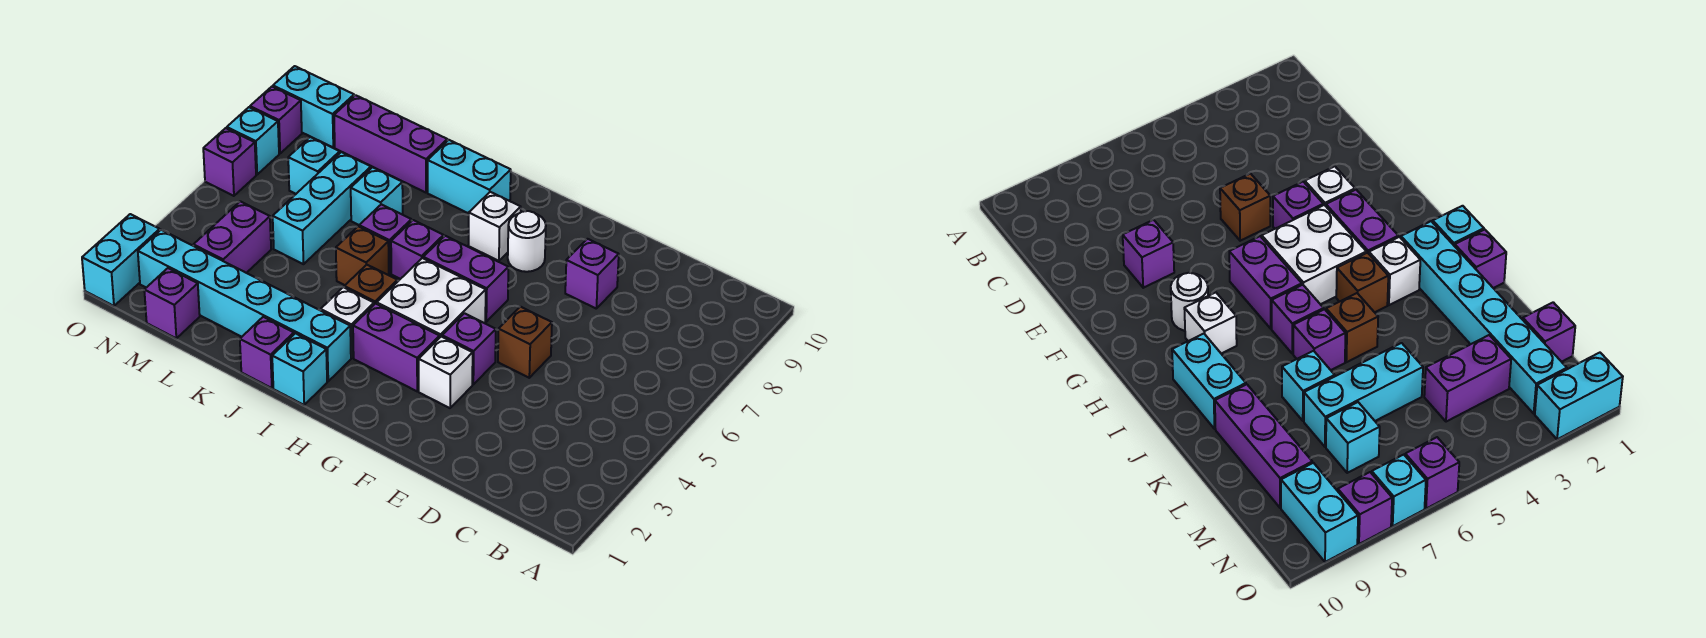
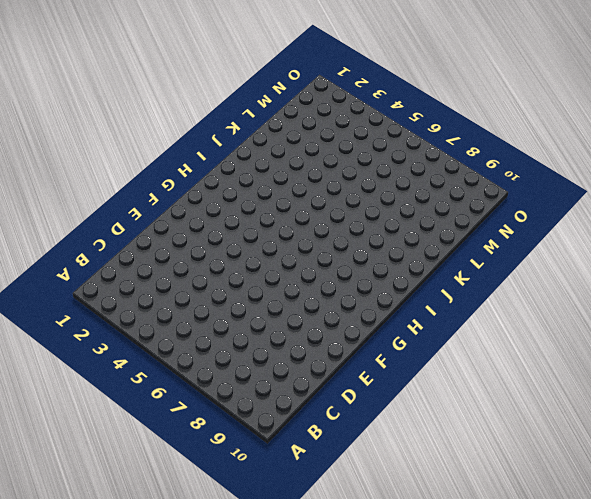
none -> brown 1x1 brick [498,307,552,378]
none -> purple 1x1 brick [565,239,619,308]
none -> white 1x1 brick [419,337,473,408]

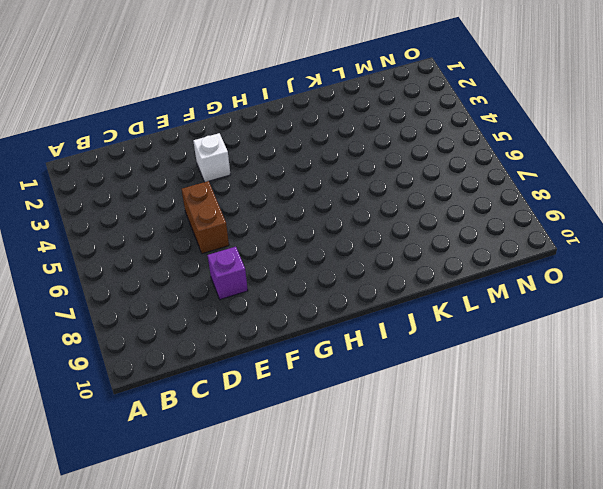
brown 1x2 brick [182,181,229,254] -> brown 1x1 brick [498,307,552,378]
none -> purple 1x1 brick [442,313,496,384]
none -> purple 1x2 brick [353,303,440,391]
none -> white 2x2 brick [377,258,486,337]

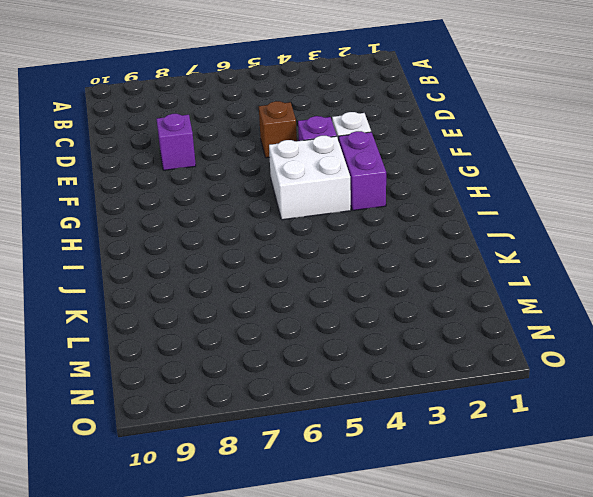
none -> purple 1x2 brick [423,236,508,322]
none -> white 1x1 round brick [508,211,546,272]
none -> white 1x1 brick [468,192,521,261]

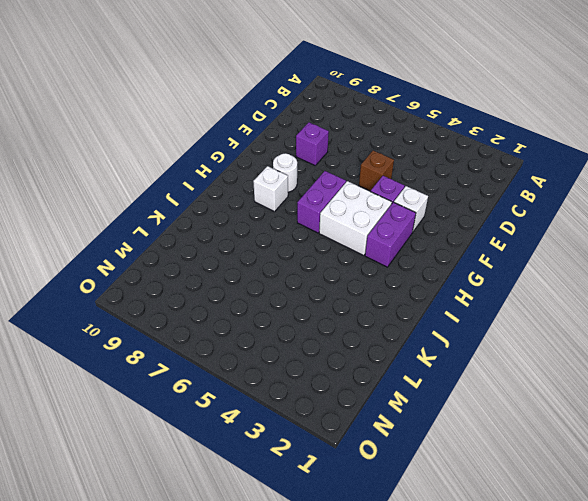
none -> cyan 1x1 brick [272,333,327,405]
none -> cyan 1x6 brick [138,230,351,381]
none -> white 1x1 brick [321,287,374,358]

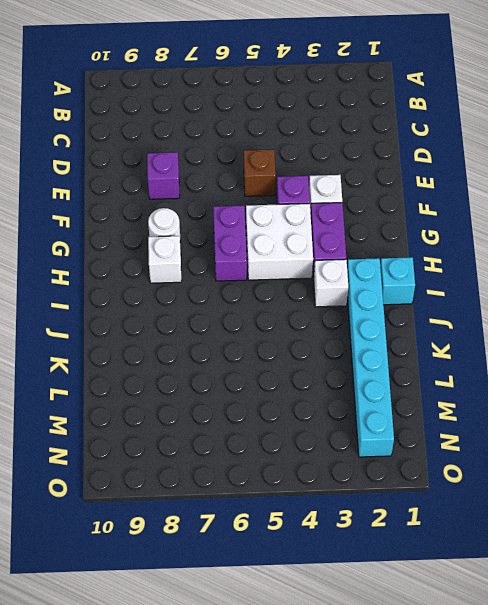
none -> brown 1x1 brick [344,265,397,304]
none -> purple 1x1 brick [391,220,444,279]
none -> cyan 1x2 brick [428,140,511,213]

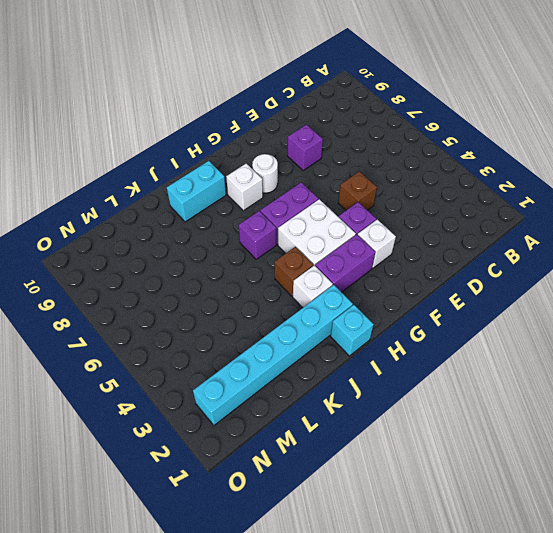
none -> purple 1x1 brick [240,317,294,388]
none -> brown 1x1 brick [336,226,389,285]
none -> purple 1x1 brick [359,204,411,274]

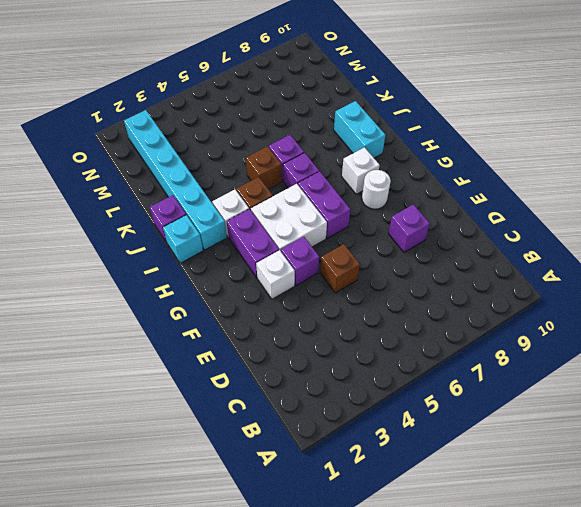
none -> cyan 1x1 brick [351,167,403,225]
none -> purple 1x3 brick [334,95,447,193]
none -> cyan 1x3 brick [273,152,371,264]

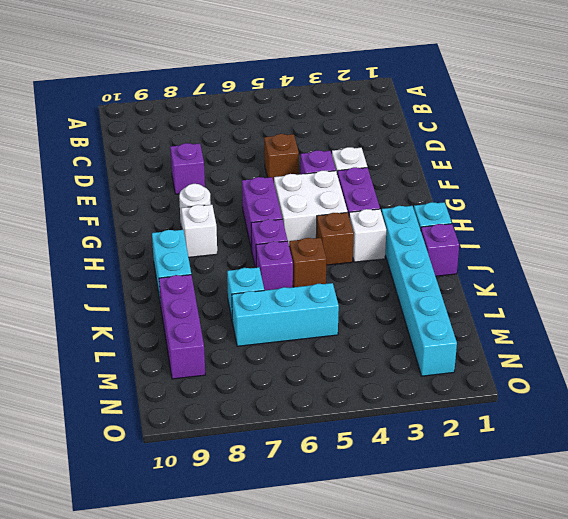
none -> purple 1x1 brick [144,268,200,338]
none -> purple 1x2 brick [193,201,271,273]
none -> cyan 1x1 brick [288,137,340,194]

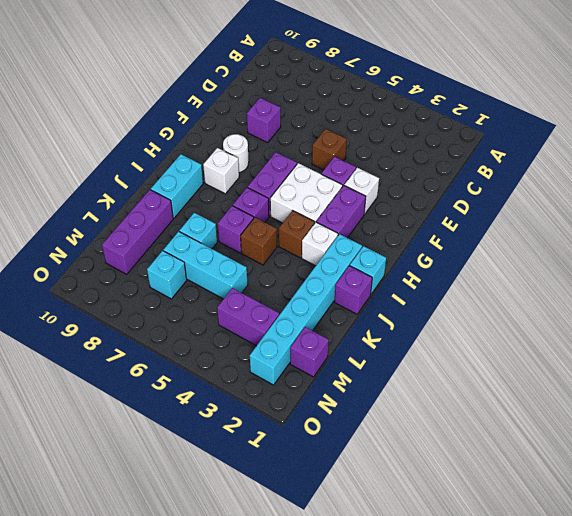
none -> cyan 1x2 brick [273,66,354,147]
none -> cyan 1x2 brick [82,214,160,306]
none -> purple 1x1 brick [203,128,256,196]

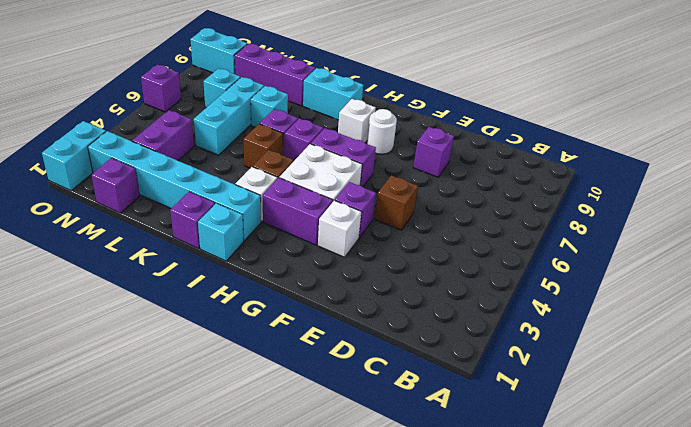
none -> cyan 1x1 brick [227,107,279,174]
none -> purple 1x1 brick [250,87,302,153]

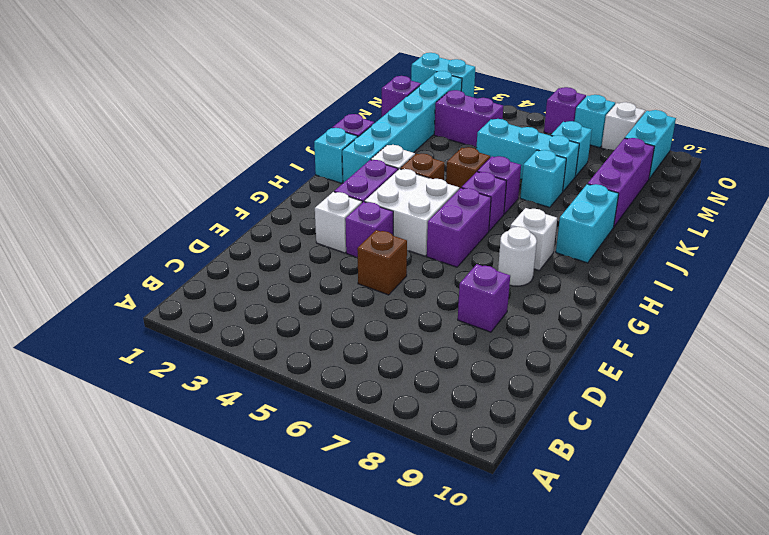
white 1x1 brick [601,102,645,150] -> purple 1x1 brick [250,87,302,153]

